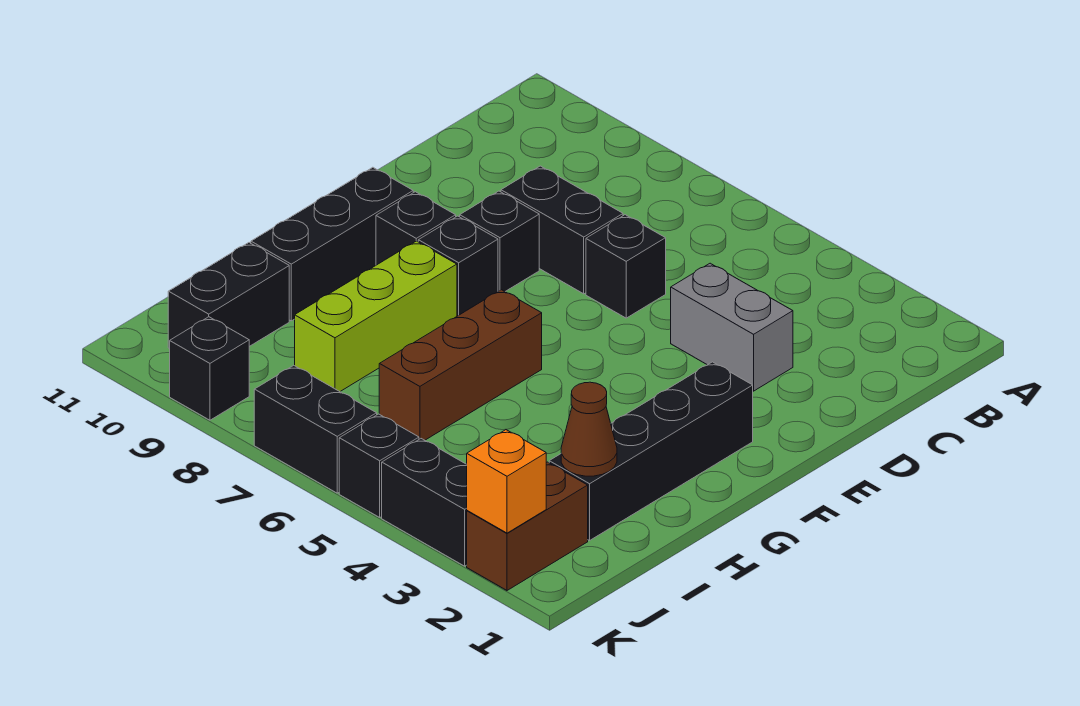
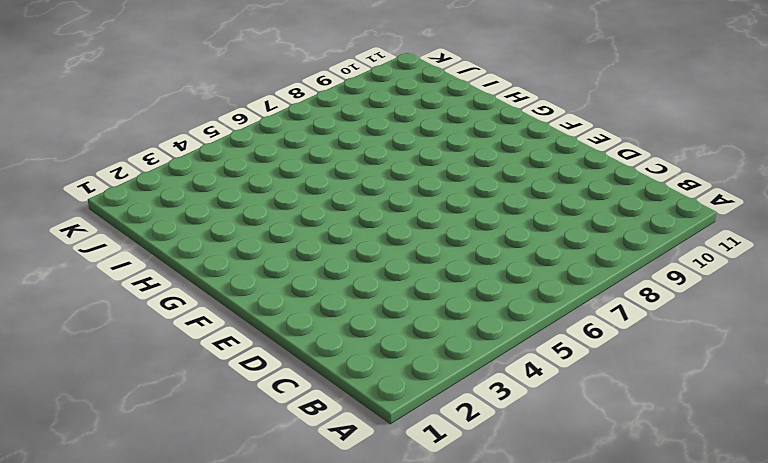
none -> grey 1x2 brick [671,263,793,391]
none -> black 1x1 brick [586,215,666,318]
none -> black 1x2 brick [501,166,623,294]

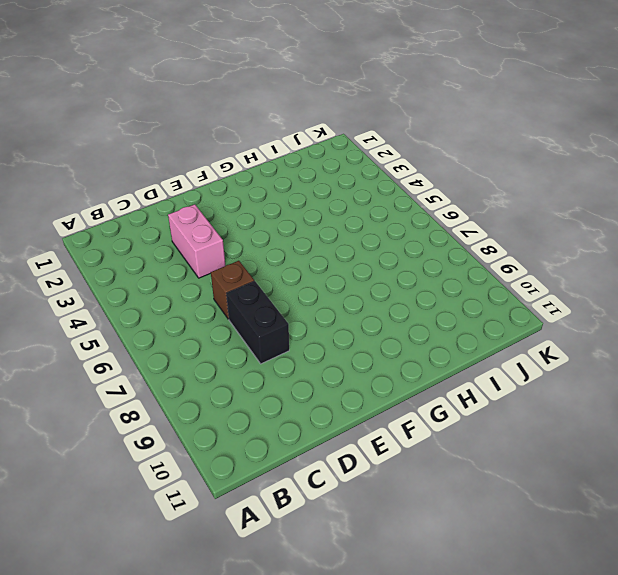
pink 1x2 brick [168,204,226,278] -> grey 1x2 brick [671,263,793,391]
brown 1x1 brick [211,261,254,319] -> black 1x1 brick [586,215,666,318]
none -> black 1x1 brick [460,191,539,291]
none -> black 1x4 brick [549,362,753,540]
none -> black 1x1 brick [418,216,498,316]

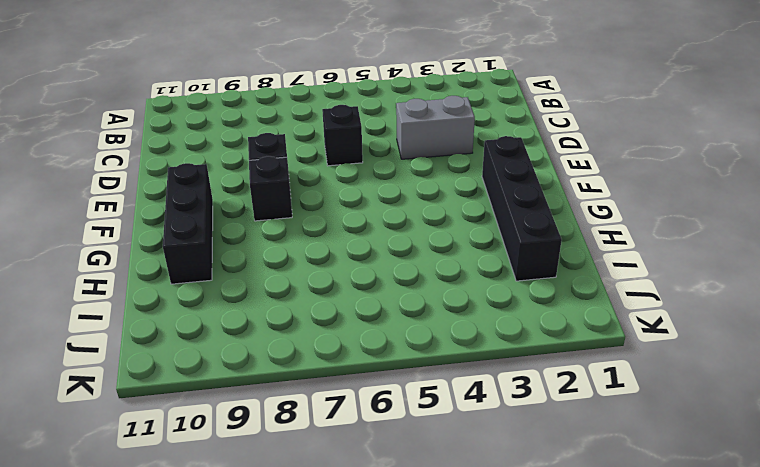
none -> black 1x2 brick [501,166,623,294]
none -> black 1x1 brick [376,192,456,265]
none -> brown 1x3 brick [379,290,542,440]

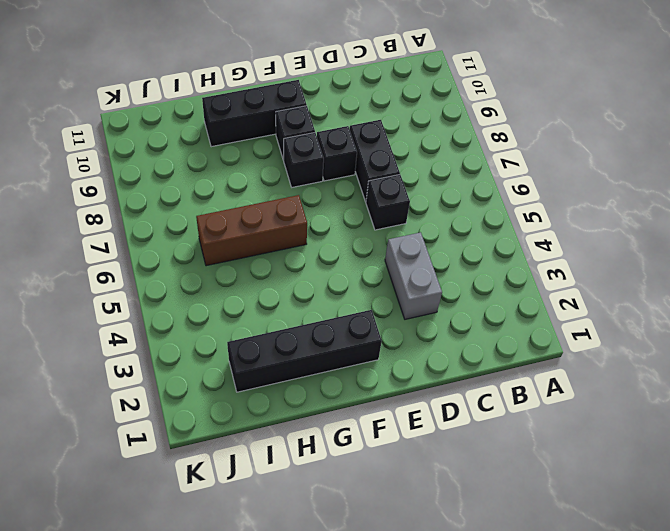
none -> lime 1x3 brick [295,241,457,392]
none -> black 1x2 brick [168,243,289,349]
none -> brown 1x2 brick [467,462,588,590]

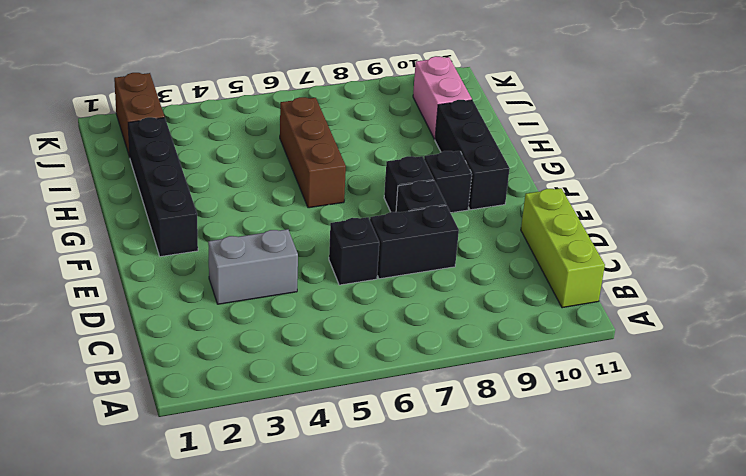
lime 1x3 brick [521,188,605,308] -> lime 1x3 brick moved to [295,241,457,392]
pink 1x2 brick [413,56,472,139] -> black 1x2 brick [168,243,289,349]
none -> black 1x2 brick [382,439,467,566]
none -> black 1x1 brick [339,414,419,517]
none -> black 1x2 brick [254,365,377,493]

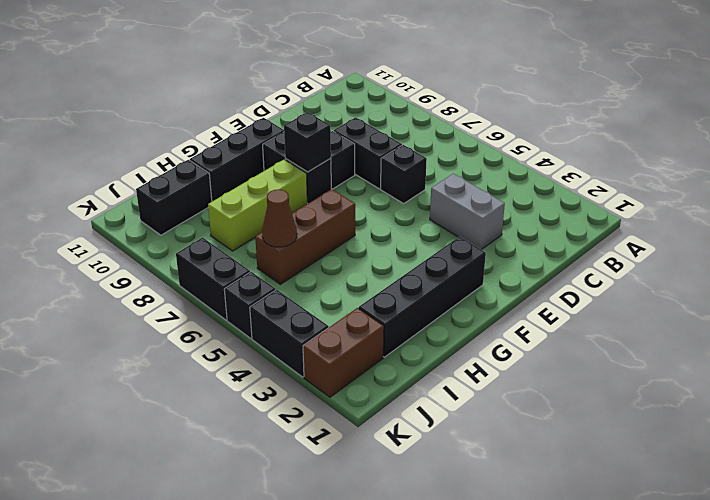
black 1x1 brick [284,112,331,172] -> black 1x1 brick moved to [170,317,249,420]
brown 1x1 cone [262,190,297,247] -> brown 1x1 cone moved to [561,382,617,476]
none -> orange 1x1 brick [467,430,546,533]

